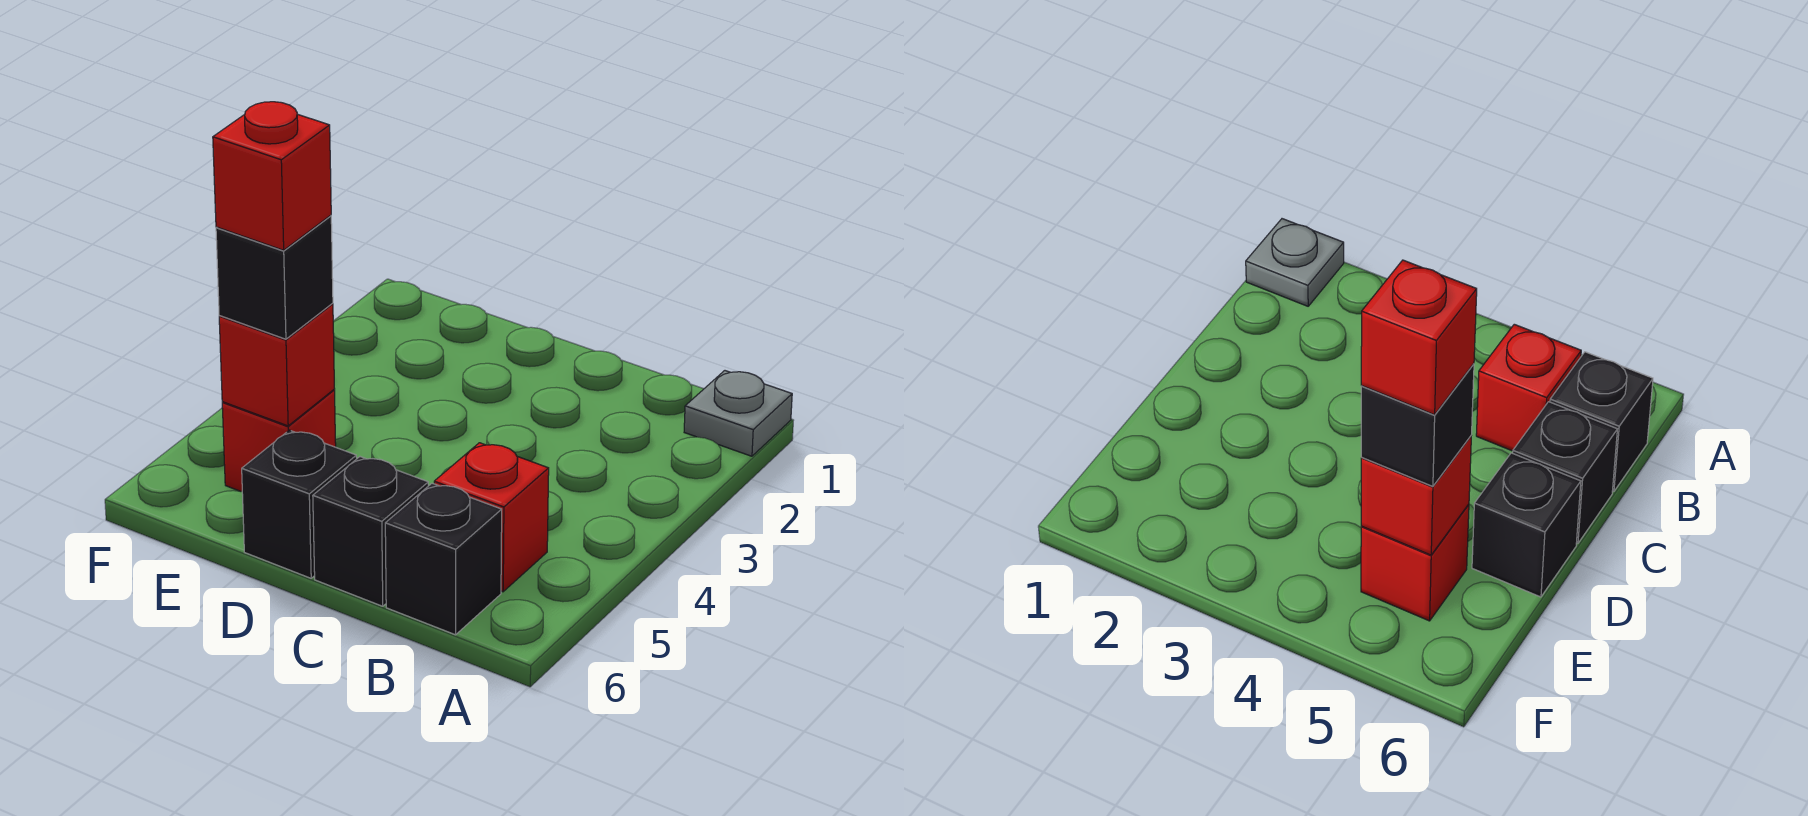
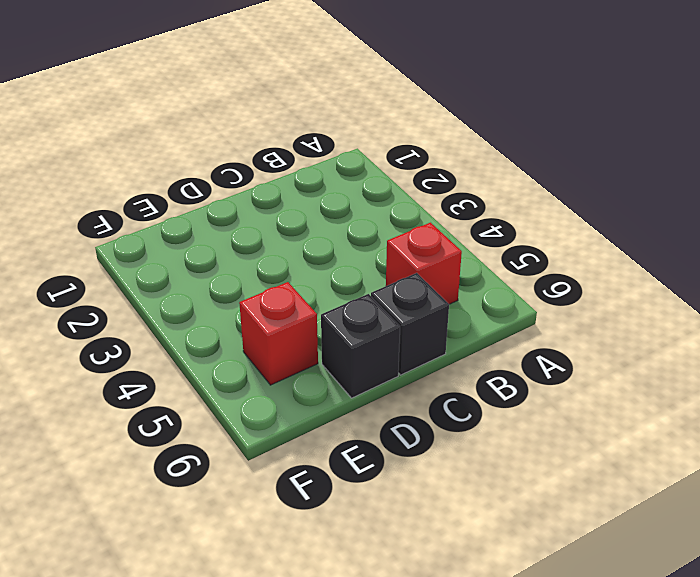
none -> grey 1x1 plate [684,371,792,456]
none -> black 1x1 brick [385,483,502,635]

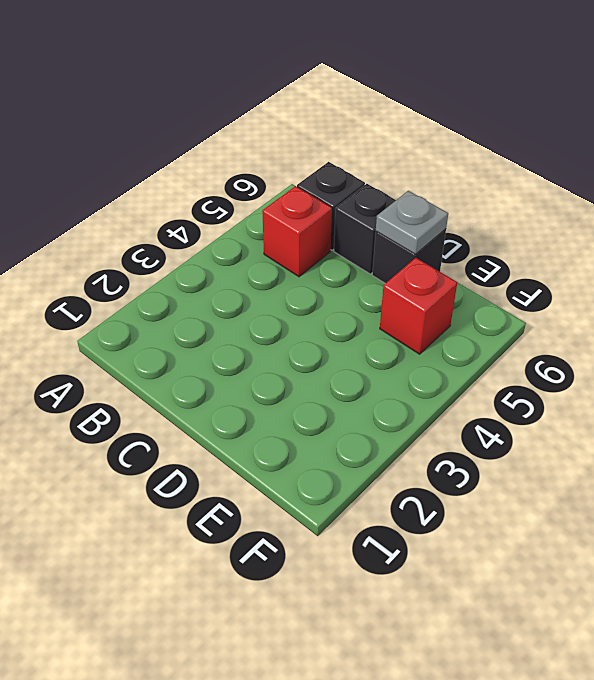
grey 1x1 plate [376,191,448,254] -> grey 1x1 plate moved to [684,371,792,456]
none -> red 1x1 brick [219,304,335,426]
none -> black 1x1 brick [216,215,333,339]

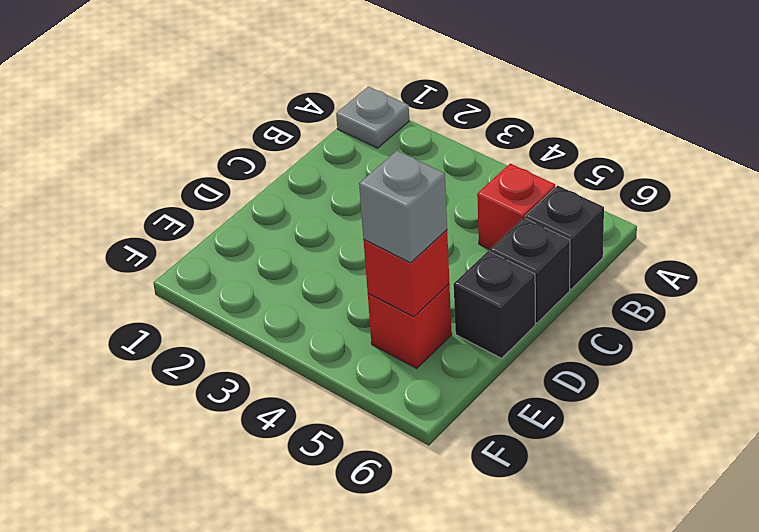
grey 1x1 brick [359,151,447,263] -> black 1x1 brick [216,215,333,339]
none -> red 1x1 brick [213,102,331,250]

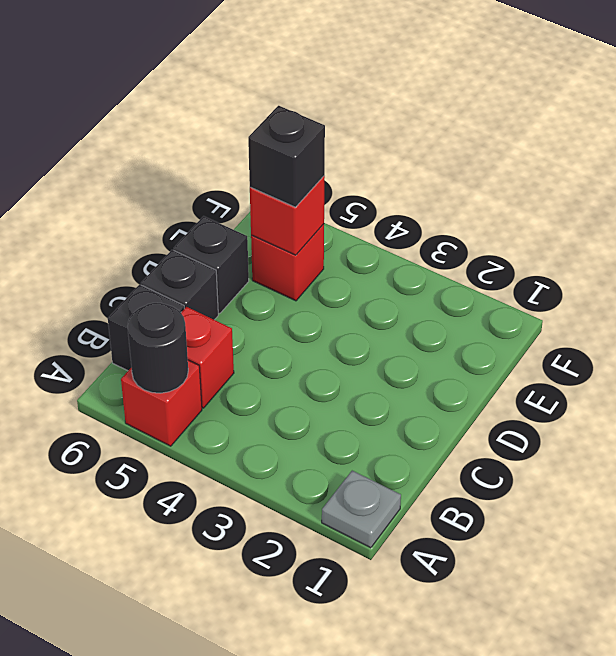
red 1x1 brick [121,360,202,446] -> red 1x1 brick moved to [213,102,331,250]
black 1x1 round brick [128,303,188,393] -> none

